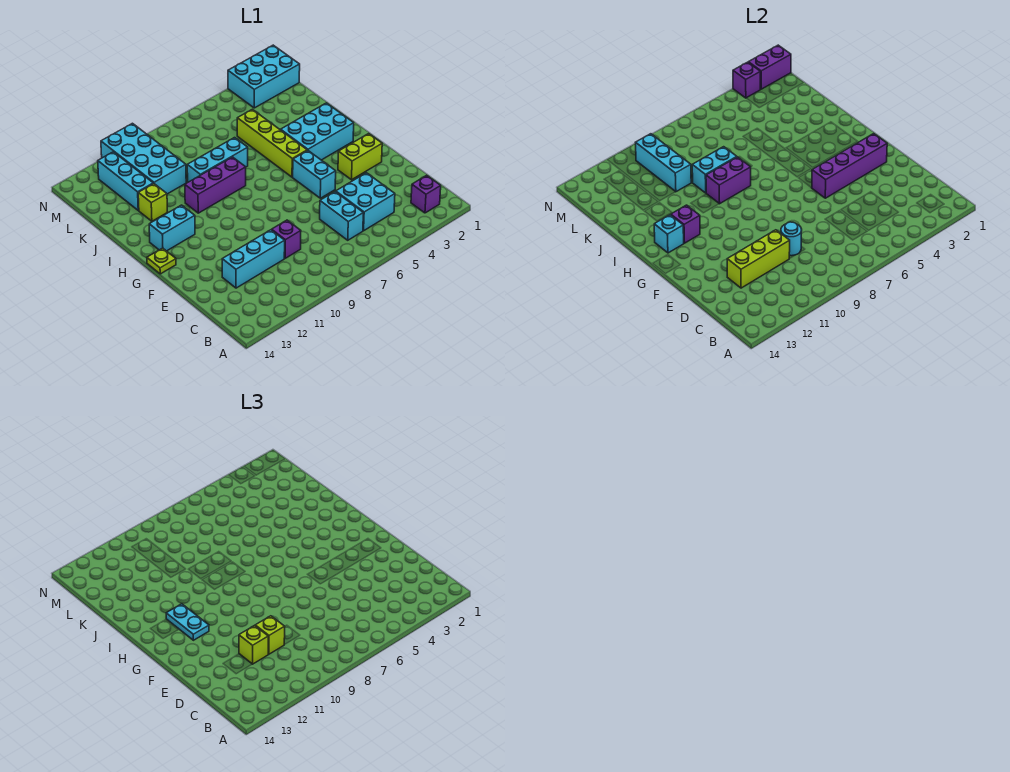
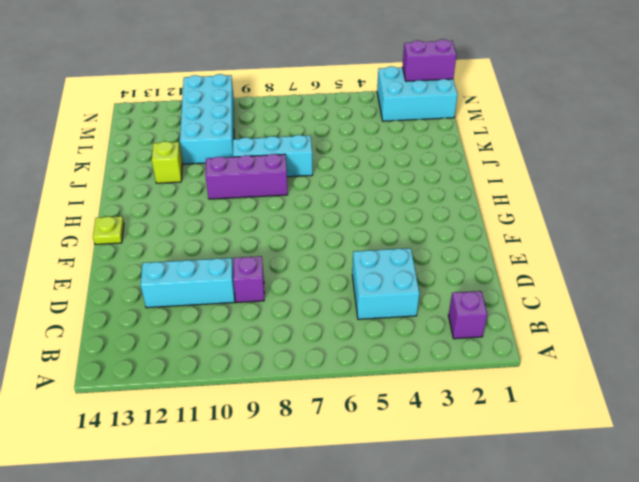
none -> cyan 1x2 brick [320,192,363,240]
none -> lime 1x2 brick [338,134,382,180]
none -> cyan 1x2 brick [293,150,336,198]
none -> cyan 2x3 brick [281,103,354,160]

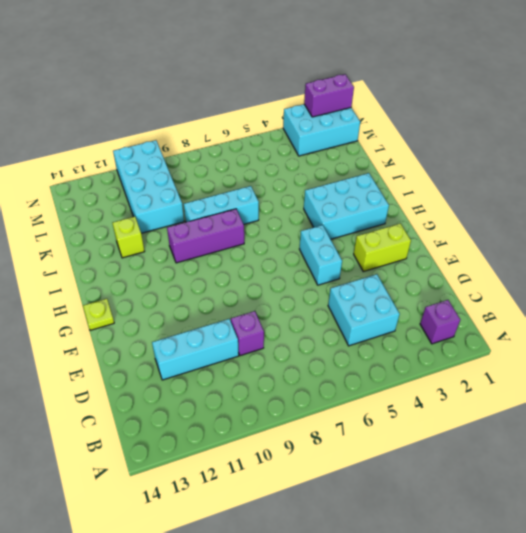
none -> cyan 1x2 brick [320,192,363,240]
none -> lime 1x4 brick [237,109,307,177]
none -> cyan 1x2 brick [149,205,195,251]
none -> cyan 1x3 brick [98,152,153,210]

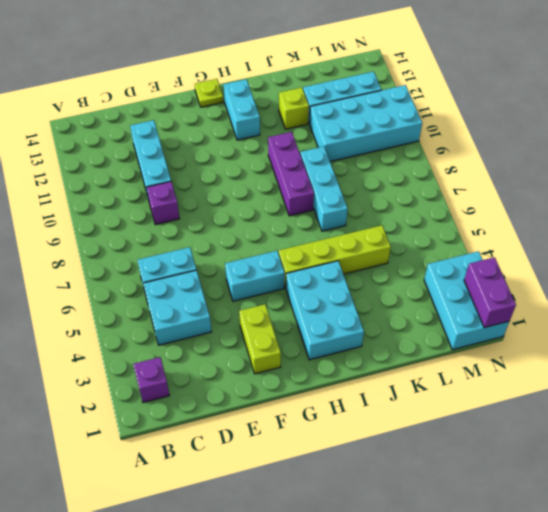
none -> cyan 1x1 round brick [781,222,802,256]
none -> lime 1x3 brick [727,230,790,288]
none -> purple 1x4 brick [812,134,887,198]
none -> purple 1x1 brick [671,205,700,243]

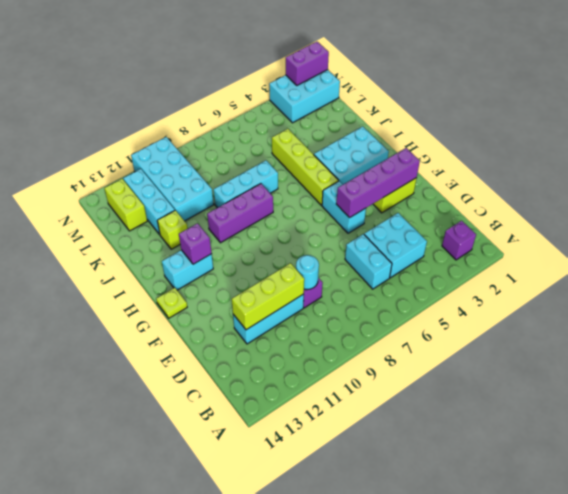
lime 1x2 brick [104,179,147,231] -> none
none -> cyan 1x1 brick [654,215,684,253]
none -> purple 1x2 brick [706,157,751,204]
none -> cyan 1x2 brick [692,147,737,193]
none -> cyan 1x3 brick [636,134,691,192]

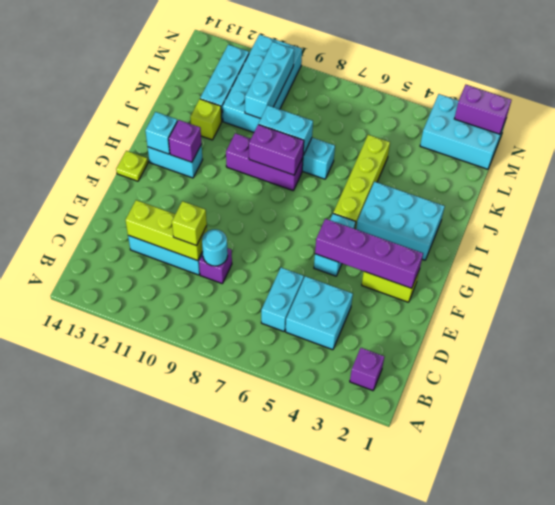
none -> purple 1x1 brick [733,62,760,98]
none -> lime 1x1 brick [239,626,268,664]
none -> cyan 1x2 plate [166,604,209,640]

